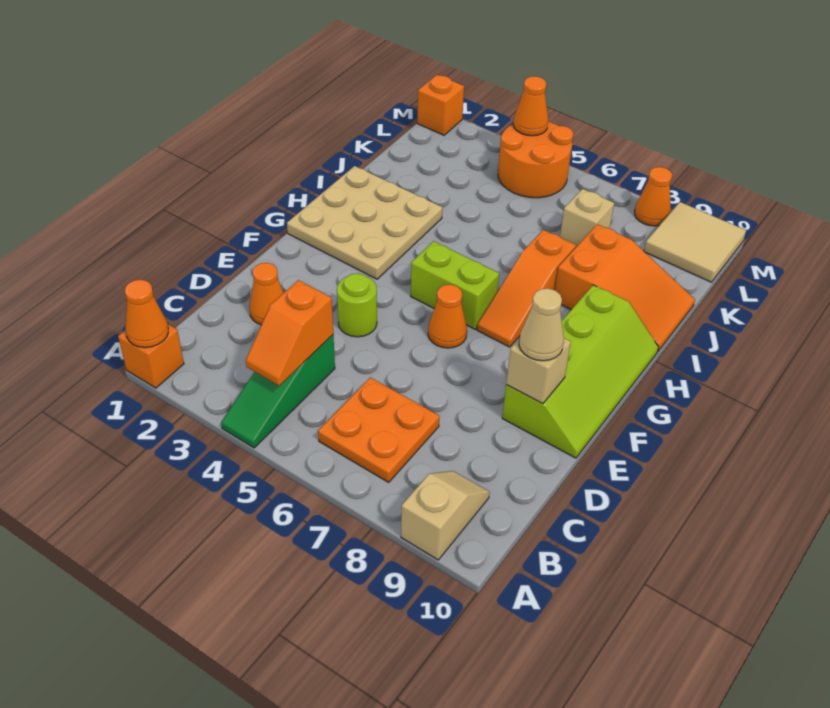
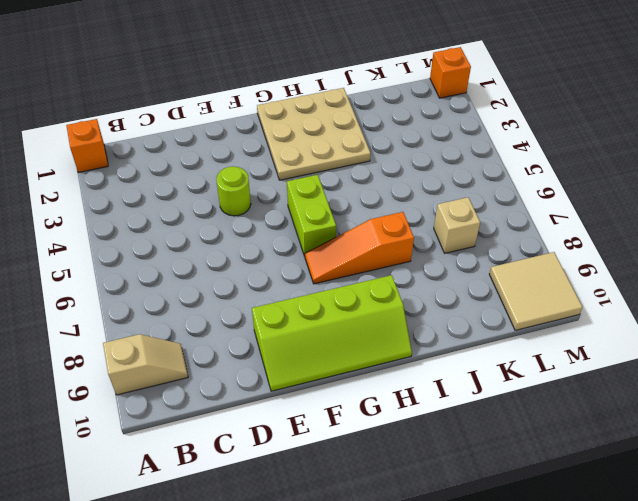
none -> green 1x3 slope [221,335,335,448]
none -> orange 2x2 plate [318,377,440,482]
none -> orange 1x1 cone [249,263,283,325]

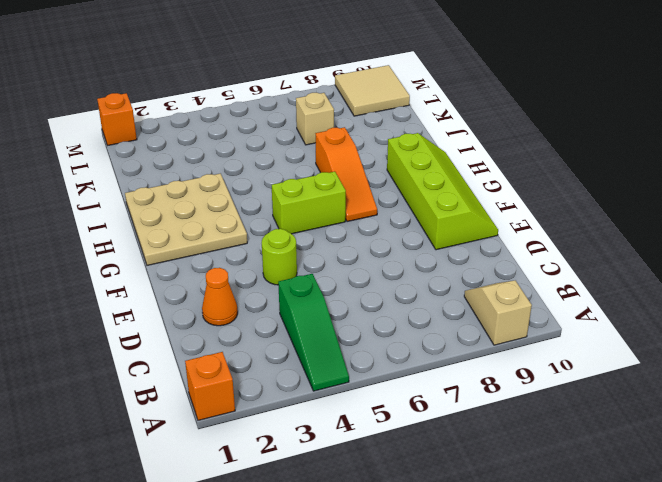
none -> orange 2x2 plate [318,377,440,482]
none -> orange 1x1 cone [428,284,467,348]
none -> orange 2x3 slope [555,224,695,351]

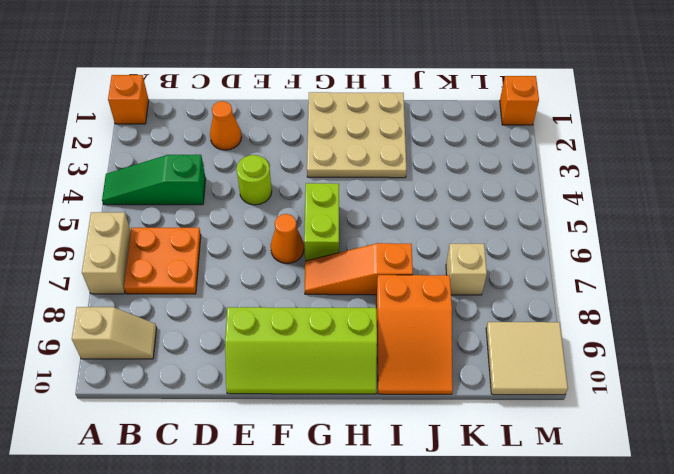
tan 1x2 brick [82,212,131,294] -> none
none -> orange 2x2 round brick [498,122,573,198]
none -> orange 1x1 cone [635,167,672,226]
none -> orange 1x1 cone [125,280,168,348]

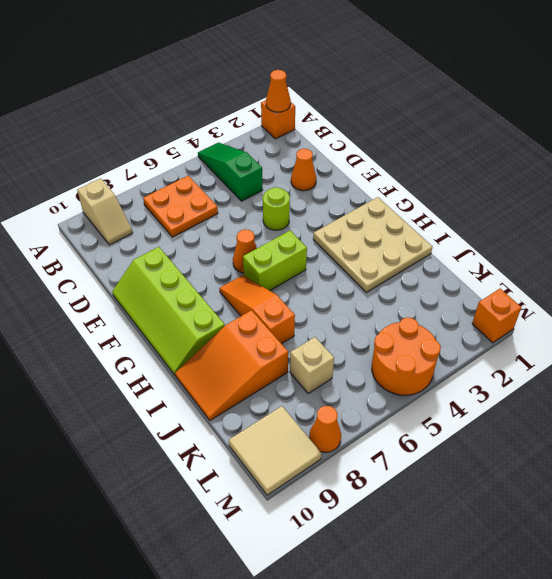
none -> orange 1x2 slope [246,280,333,386]
none -> tan 1x1 brick [506,338,571,404]
none -> orange 1x1 cone [513,76,548,136]

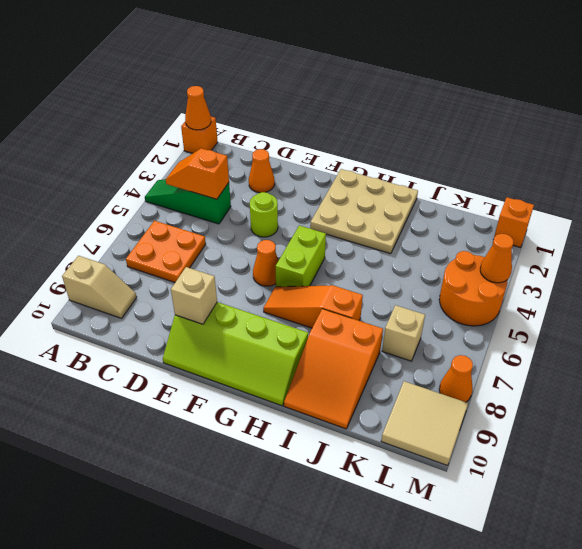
none -> tan 1x1 cone [519,288,564,361]

